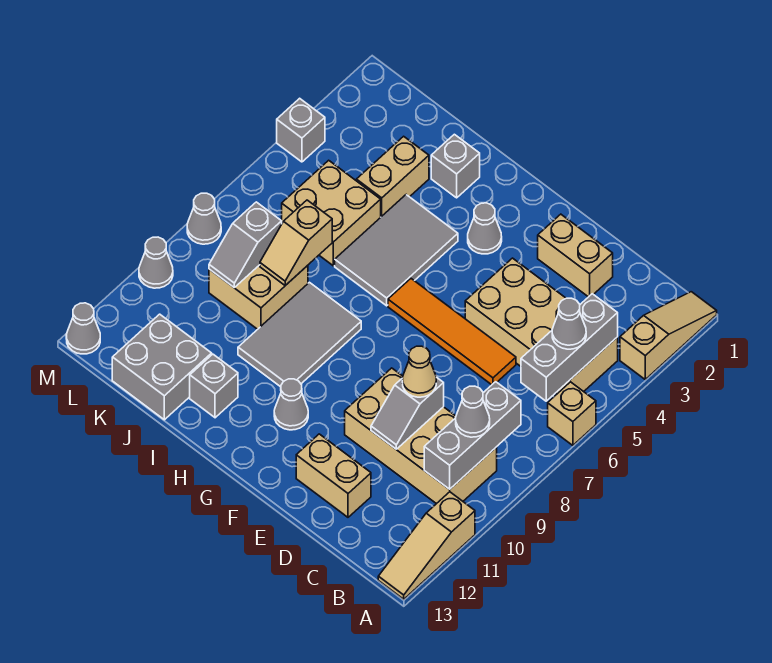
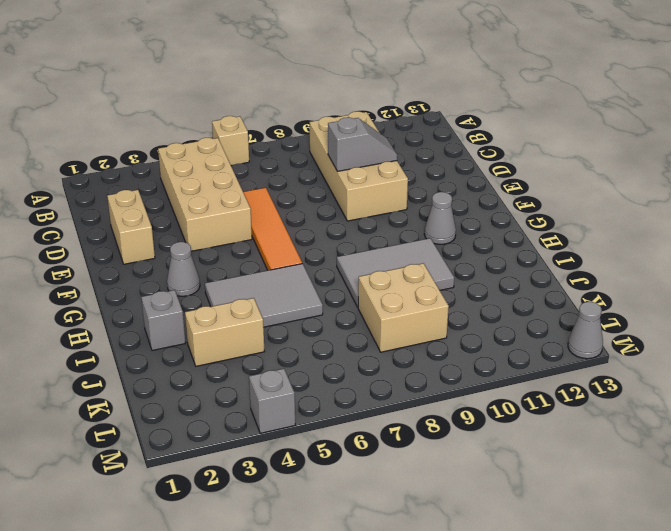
none -> tan 1x3 slope [620,292,717,379]
none -> tan 1x3 slope [378,492,475,599]
none -> tan 1x2 brick [296,434,371,517]
none -> grey 1x1 brick [190,354,238,418]

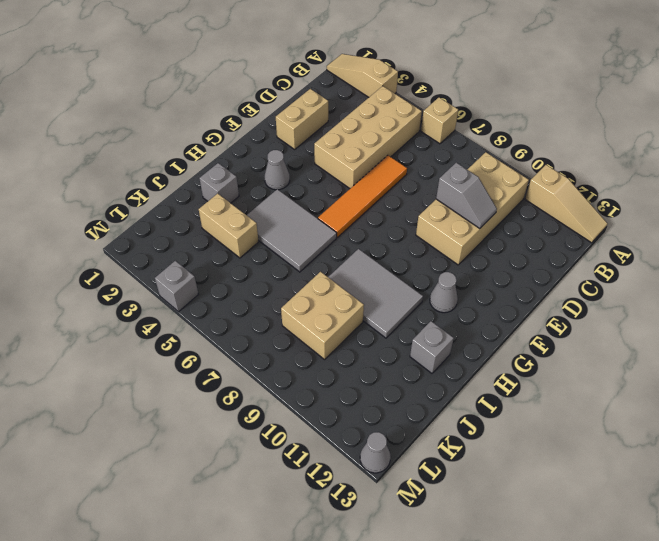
none -> tan 1x2 brick [296,434,371,517]
none -> tan 2x2 brick [282,160,381,266]
none -> grey 2x2 brick [112,314,212,420]
none -> grey 1x1 cone [187,193,221,244]

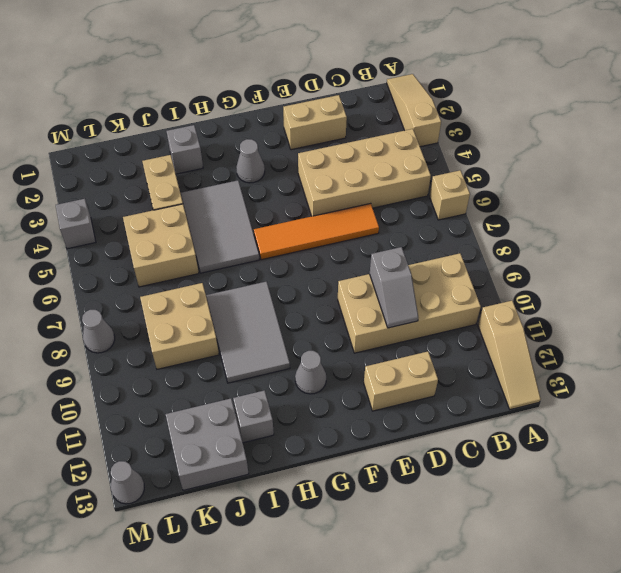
none -> grey 1x1 cone [139,237,173,288]
none -> grey 1x3 brick [521,294,618,401]
none -> grey 1x3 brick [424,382,521,489]
none -> tan 1x2 slope [260,200,332,285]

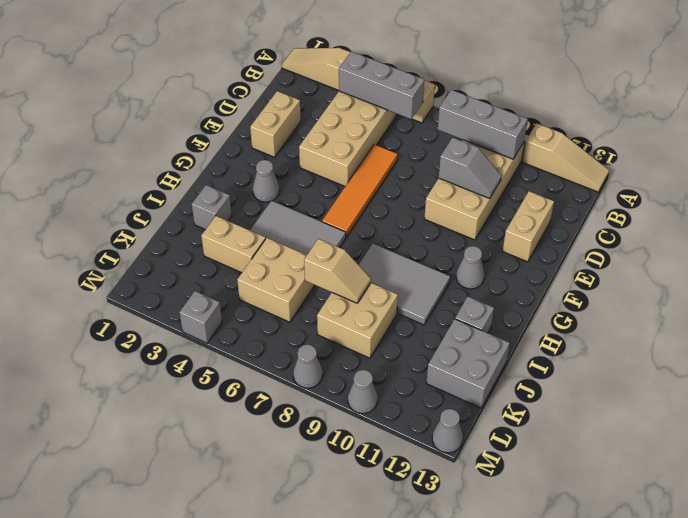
none -> grey 1x2 slope [209,202,282,287]
none -> grey 1x1 cone [552,298,586,349]
none -> grey 1x1 cone [456,386,490,437]
none -> tan 1x1 cone [402,346,436,397]

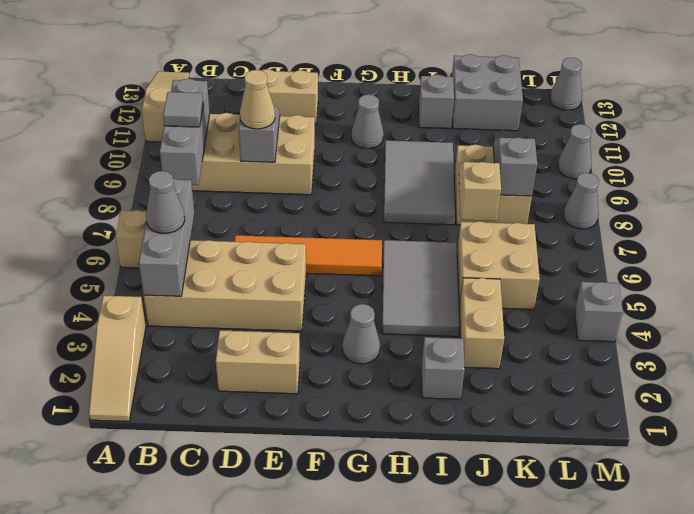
grey 1x1 tile [163,92,203,127] -> grey 1x1 cone [456,386,490,437]

